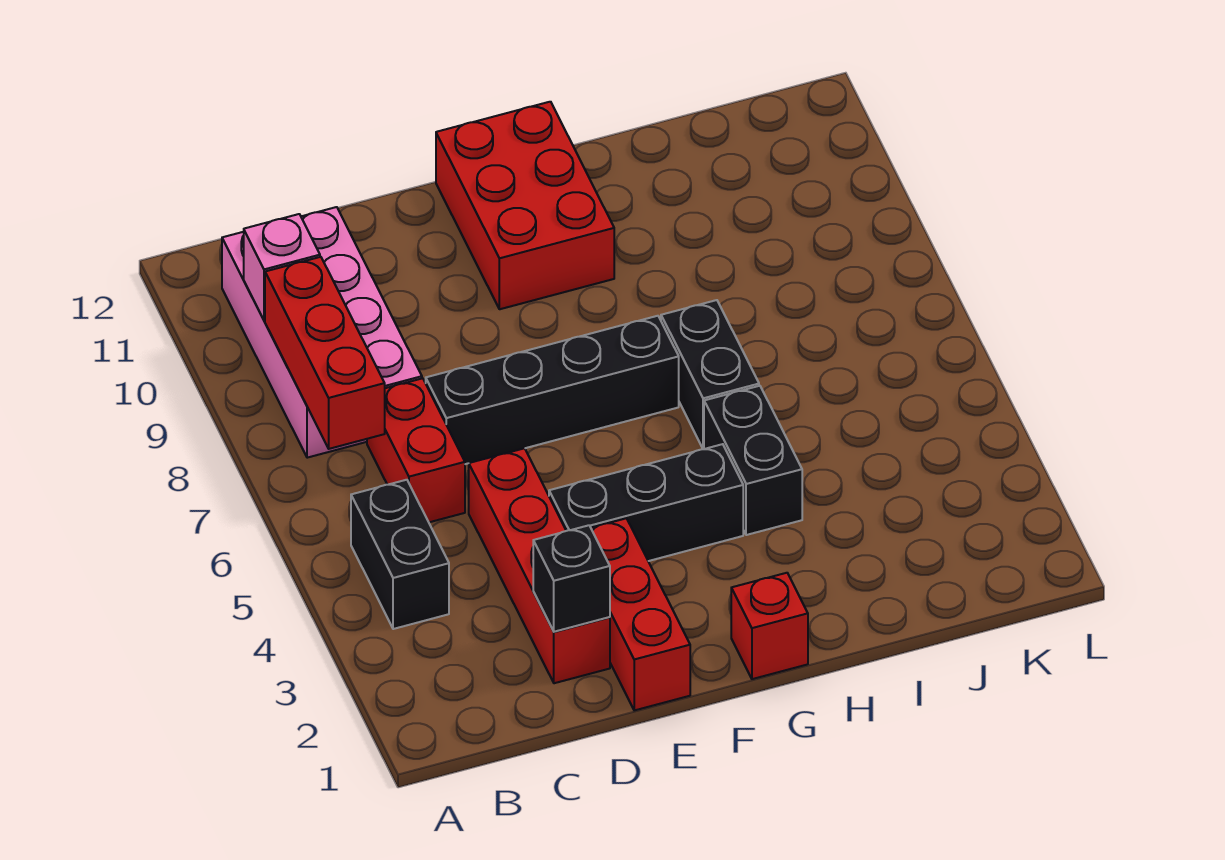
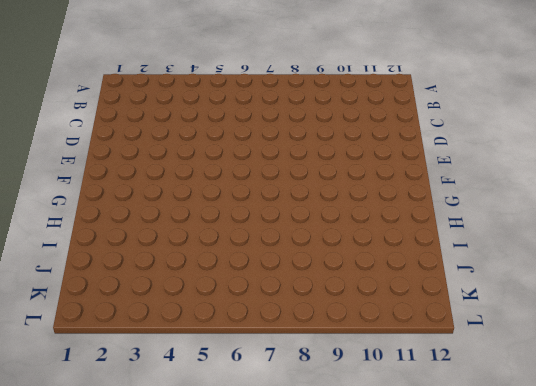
none -> black 1x2 brick [351,480,449,629]
none -> pink 2x4 brick [222,207,422,458]
none -> red 1x2 brick [367,378,465,522]

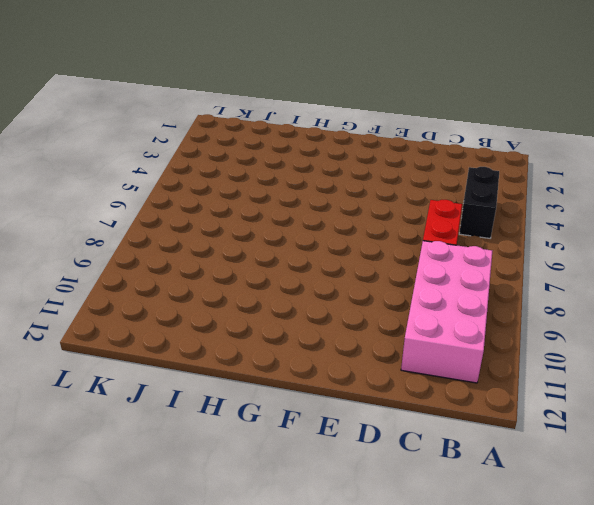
none -> red 1x4 brick [469,448,610,683]
none -> black 1x4 brick [426,316,679,464]
none -> red 1x3 brick [591,518,690,710]

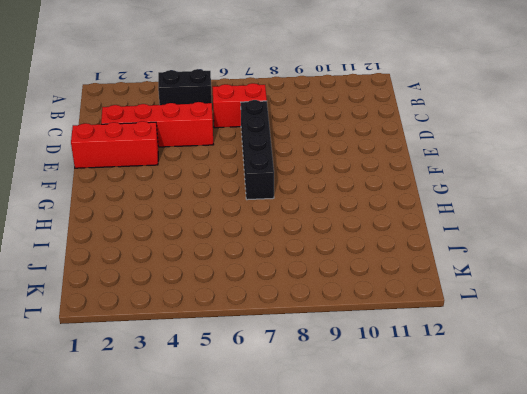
none -> pink 2x4 brick [222,207,422,458]
none -> black 1x3 brick [549,444,743,561]
none -> red 2x3 brick [436,102,614,309]

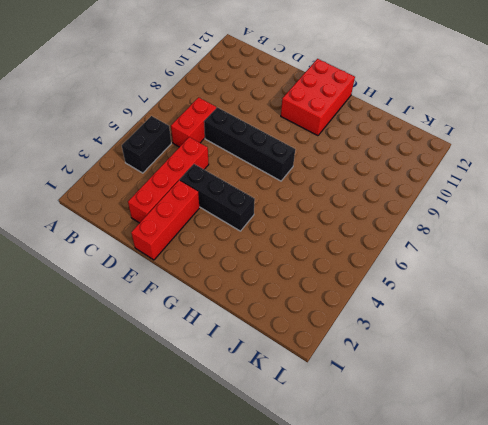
none -> pink 2x4 brick [222,207,422,458]
none -> red 1x1 brick [731,573,808,679]
none -> black 1x2 brick [704,386,802,535]

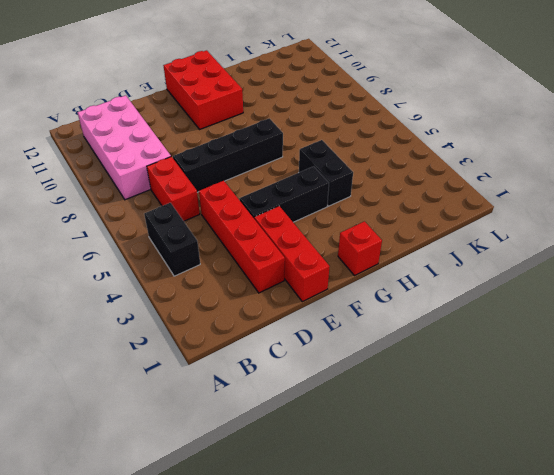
none -> black 1x2 brick [661,300,759,449]
none -> red 1x3 brick [265,257,385,449]
none -> pink 1x1 brick [244,214,320,320]

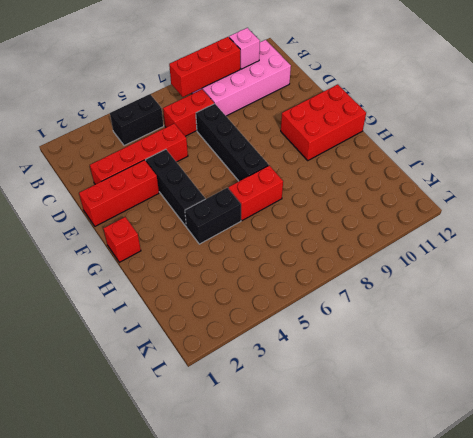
red 1x2 brick [228,165,283,221] -> black 1x2 brick [661,300,759,449]
none -> black 1x1 brick [533,525,610,632]

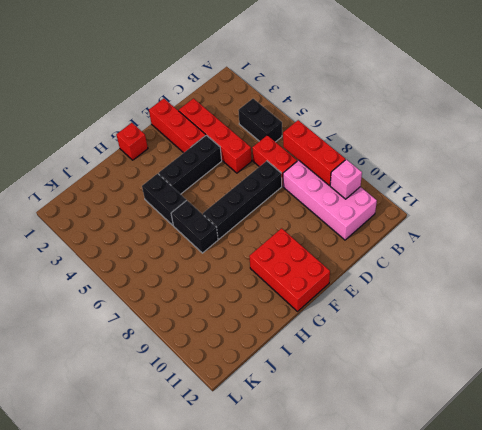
none -> black 1x1 brick [533,525,610,632]

